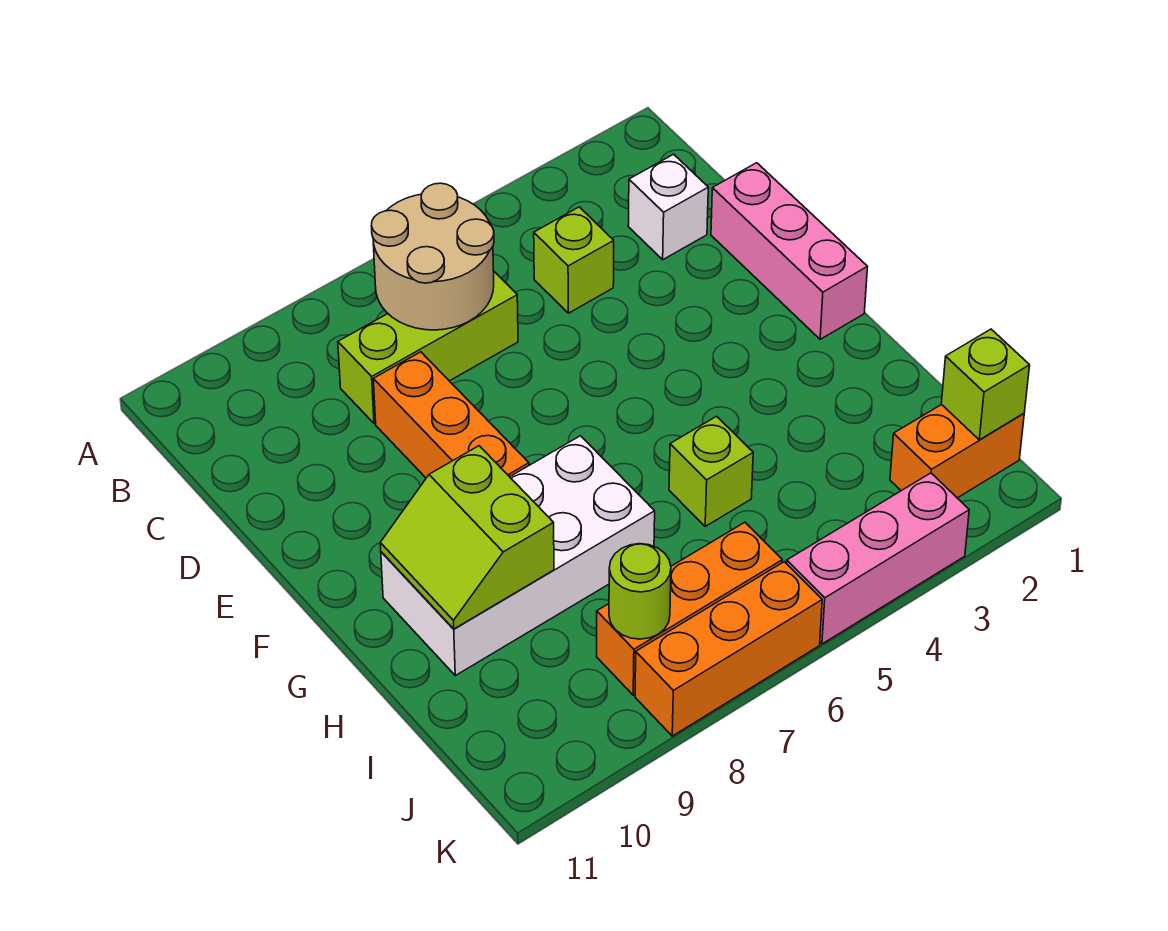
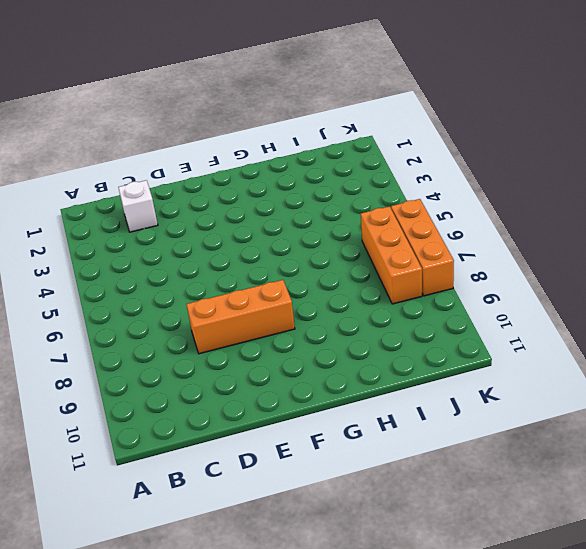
none -> lime 1x1 brick [534,207,614,313]
none -> lime 1x3 brick [338,272,518,424]
none -> pink 1x3 brick [711,163,867,339]

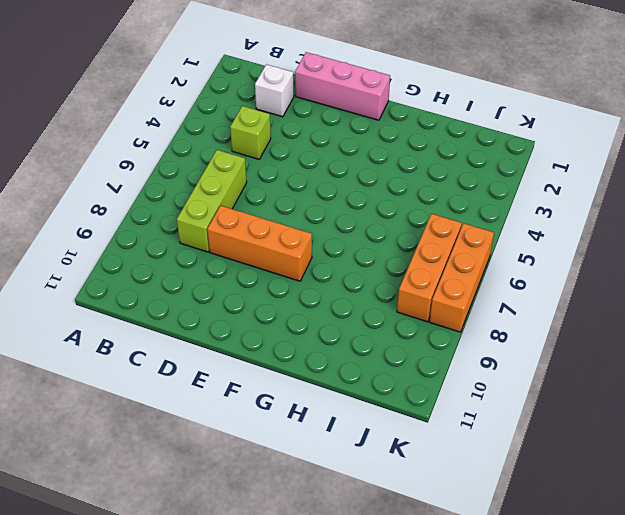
none -> white 2x4 brick [381,436,655,676]
none -> lime 1x1 brick [669,416,753,526]
none -> orange 1x2 brick [890,404,1024,498]

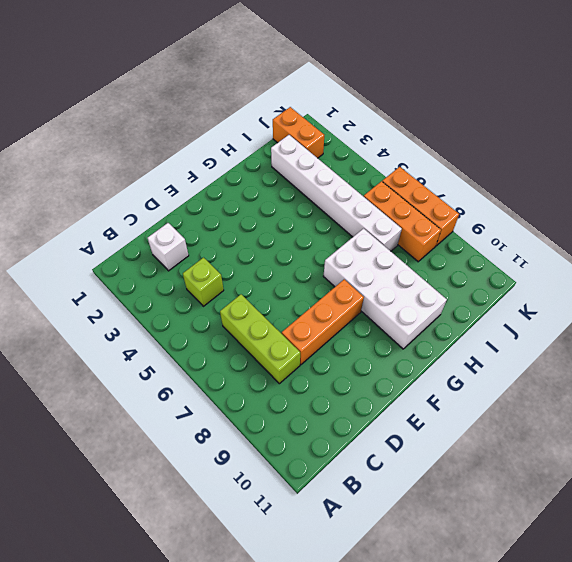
white 1x6 brick [271,135,402,251] -> none
none -> pink 1x3 brick [711,163,867,339]
none -> lime 1x1 brick [669,416,753,526]
none -> pink 1x3 brick [787,473,969,644]

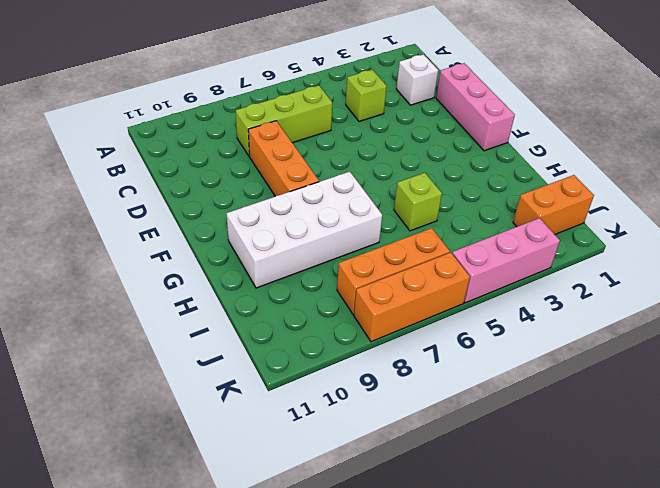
none -> tan 2x2 round brick [371,183,494,330]
none -> lime 2x2 slope [380,446,554,629]
none -> lime 1x1 brick [941,329,1030,440]

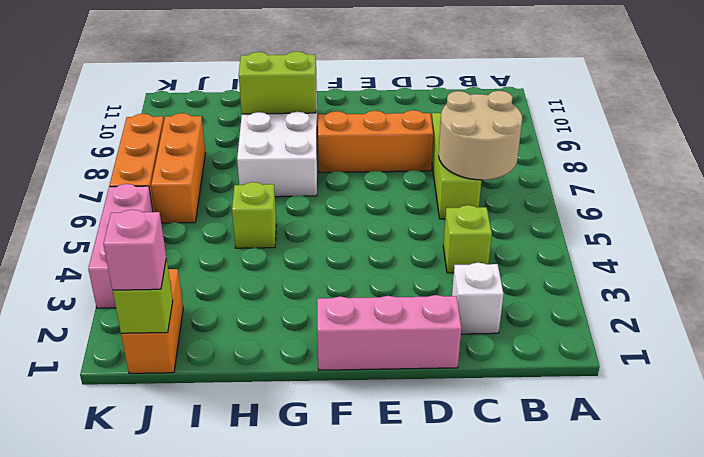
pink 1x1 brick [103,209,166,290] -> none
none -> lime 1x1 round brick [609,544,671,639]

